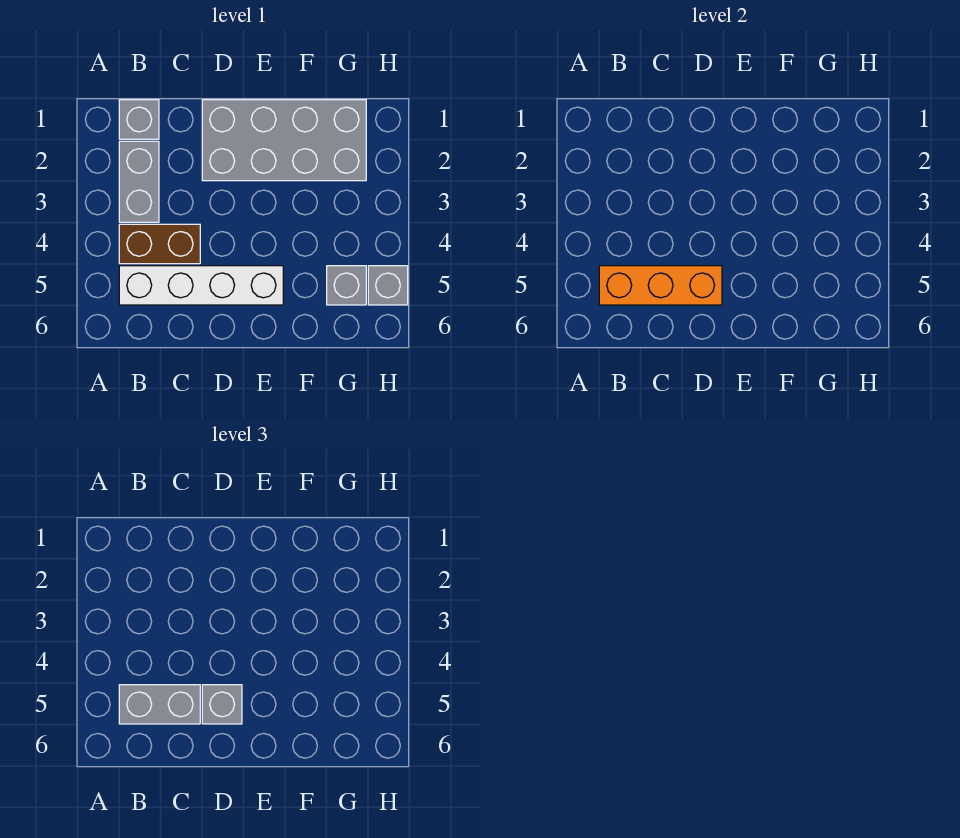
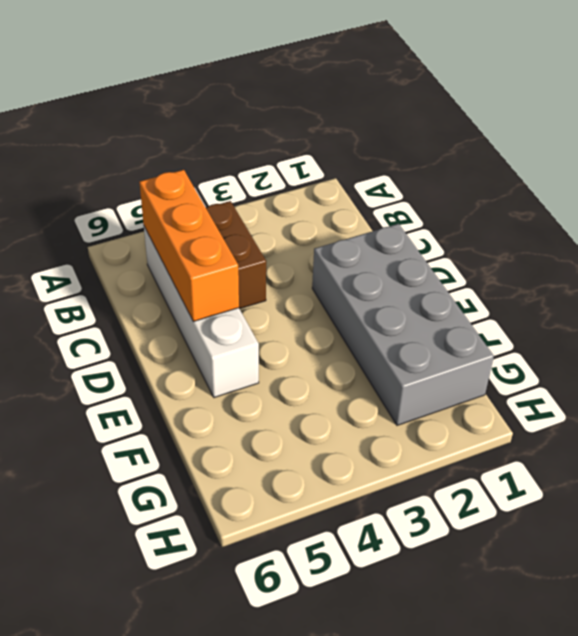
none -> grey 1x1 brick [119,100,159,139]
none -> grey 1x2 brick [119,141,159,222]

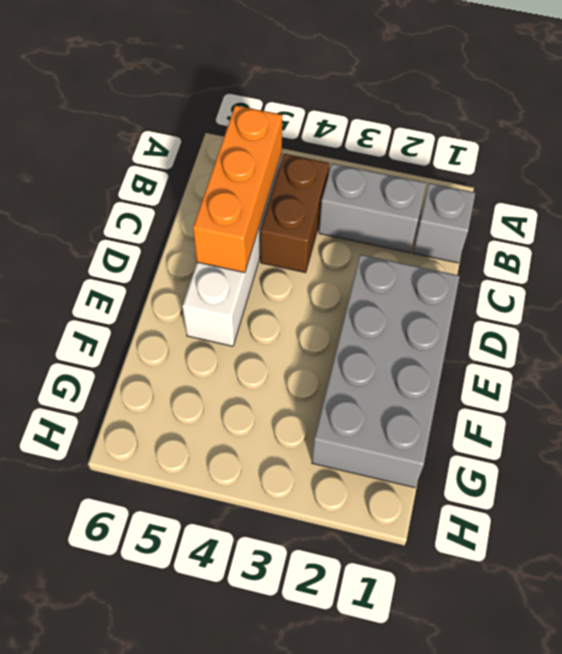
none -> grey 1x1 brick [327,266,366,305]
none -> grey 1x1 brick [368,266,408,305]

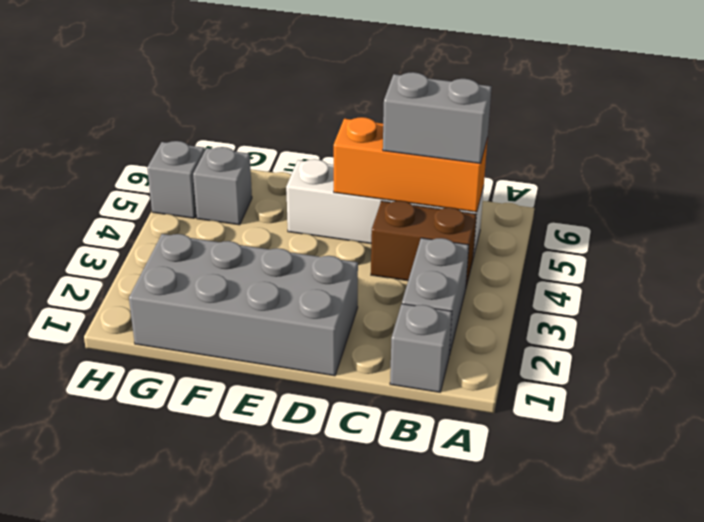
none -> grey 1x1 brick [202,685,242,724]

